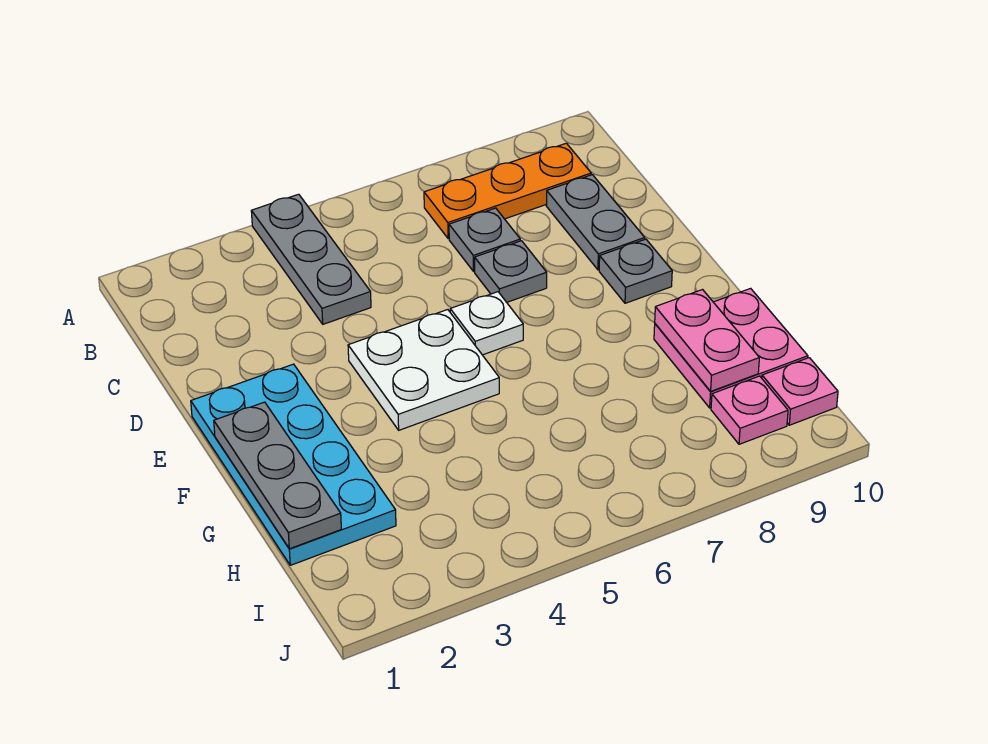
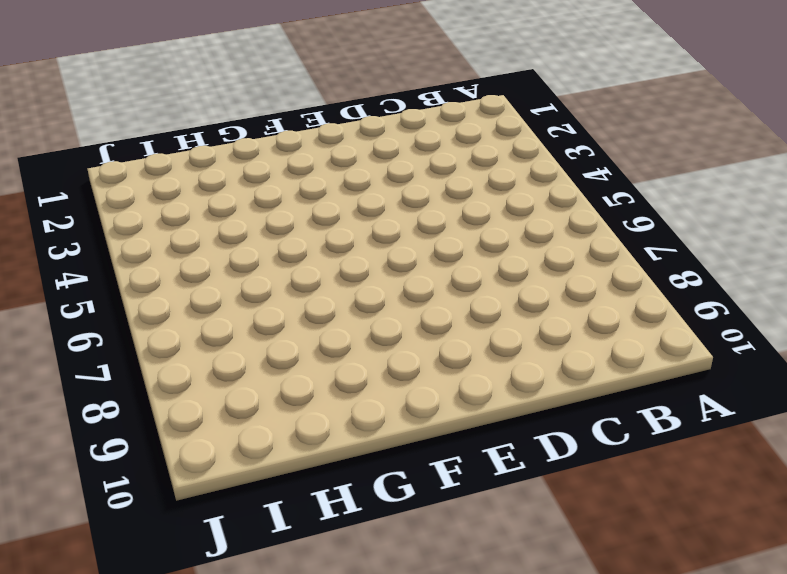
none -> grey 1x3 plate [251,194,371,324]
none -> orange 1x3 plate [424,143,591,238]
none -> grey 1x1 plate [449,208,520,271]

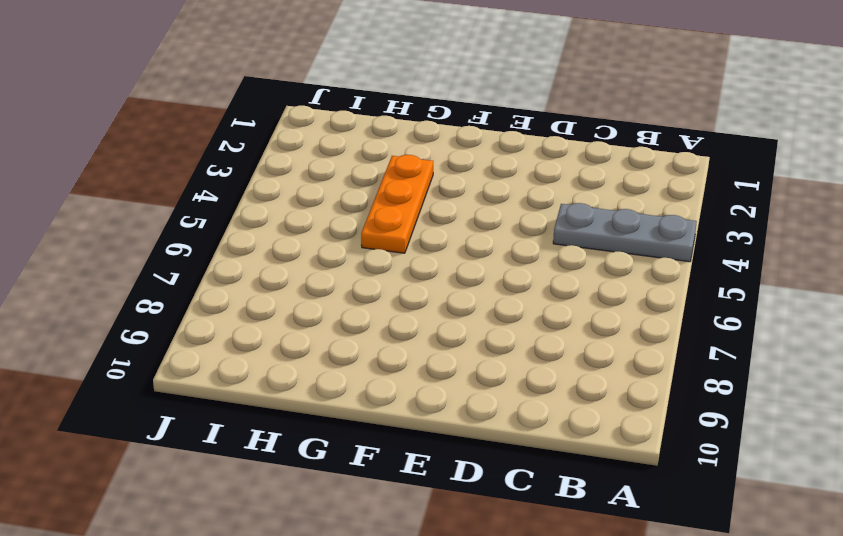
orange 1x3 plate [361,155,433,253] -> orange 1x3 plate moved to [424,143,591,238]
none -> grey 1x1 plate [449,208,520,271]
none -> grey 1x2 plate [547,175,645,270]
none -> grey 1x1 plate [475,241,547,302]

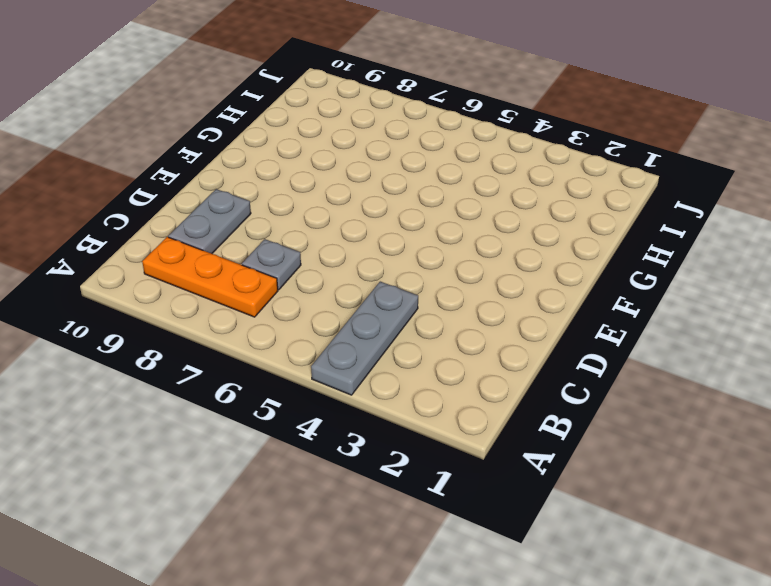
none -> grey 1x1 plate [475,241,547,302]
none -> cyan 2x4 plate [191,364,396,565]
none -> white 2x2 plate [348,310,499,430]

